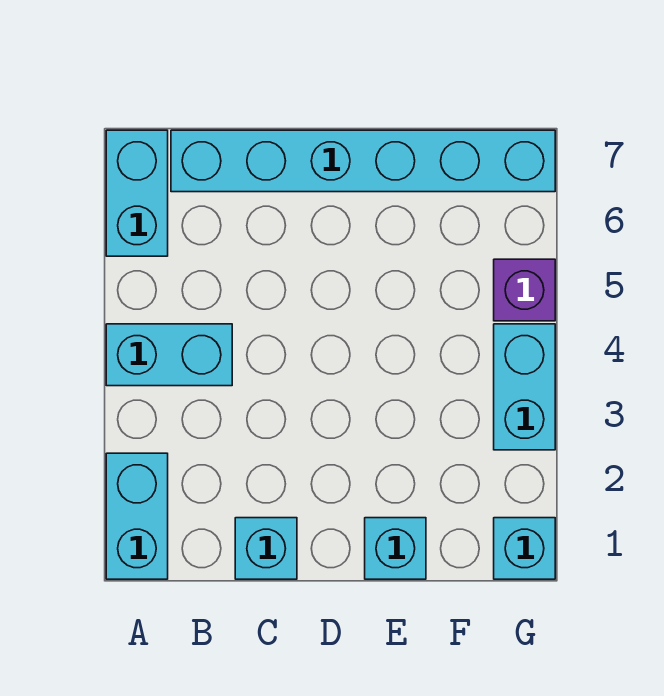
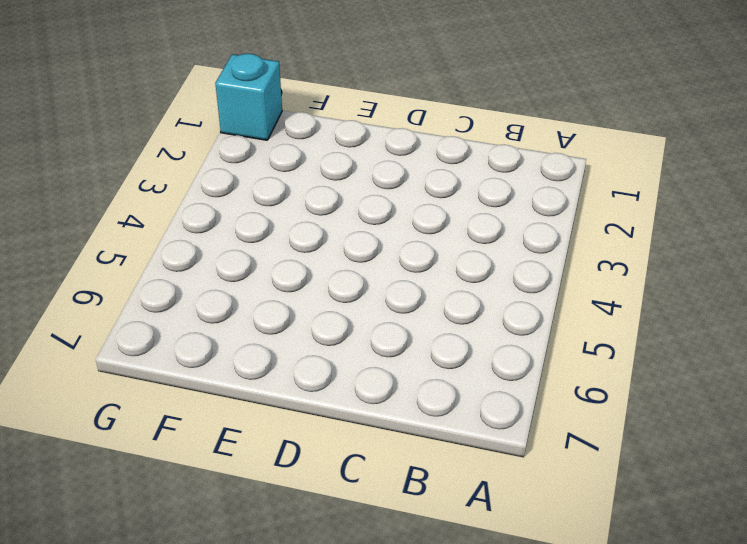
none -> cyan 1x2 brick [106,453,168,579]
none -> cyan 1x2 brick [106,324,232,386]

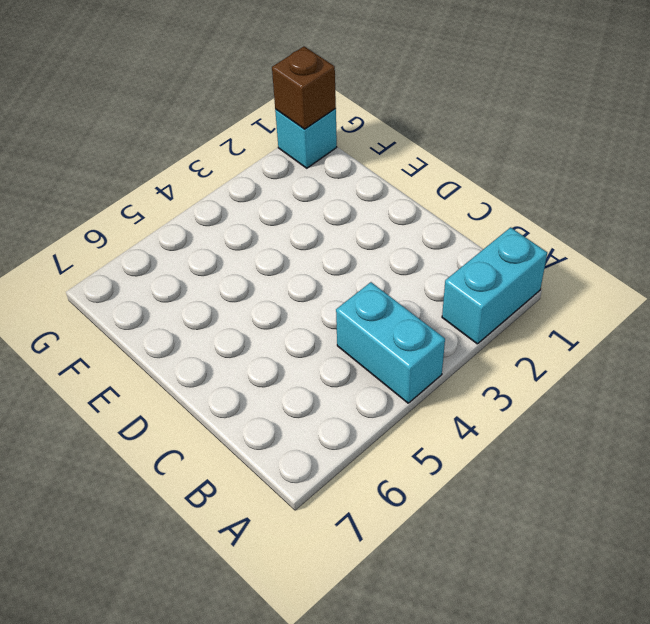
brown 1x1 brick [272,46,336,129] -> none
none -> cyan 1x2 brick [106,130,168,256]
none -> cyan 1x6 brick [171,130,555,192]

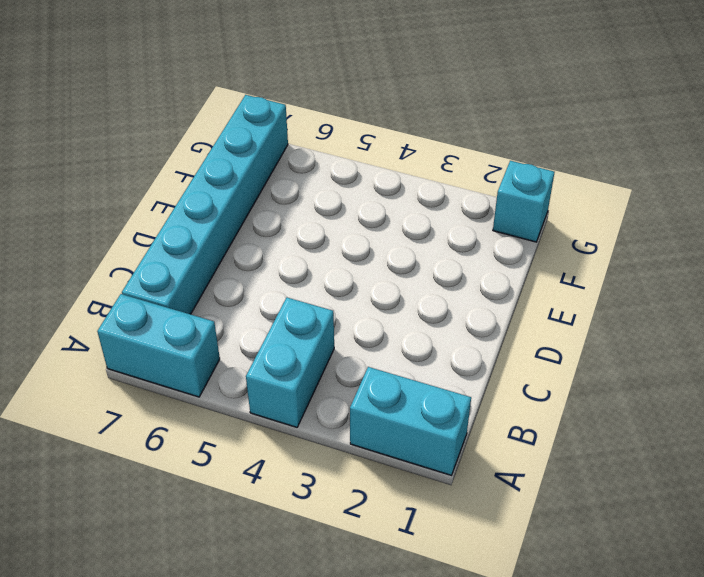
none -> cyan 1x1 brick [235,518,297,579]
none -> cyan 1x1 brick [365,518,426,579]

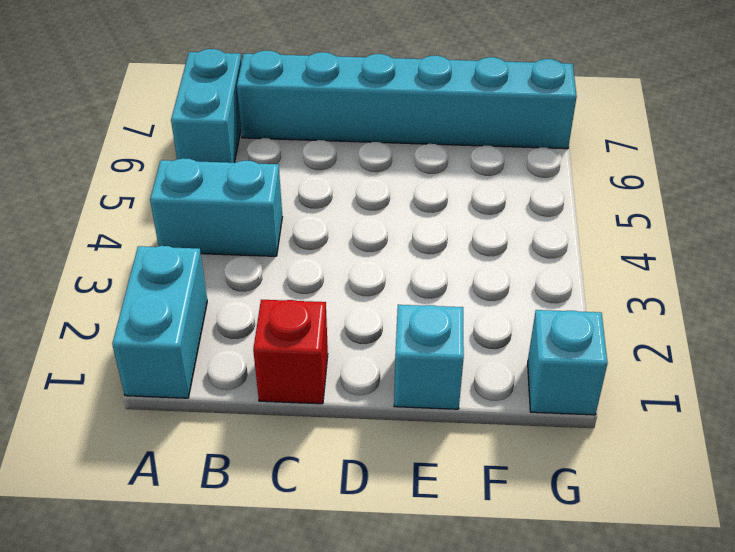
red 1x1 brick [253,300,328,404] -> cyan 1x1 brick [235,518,297,579]
none -> cyan 1x2 brick [494,324,555,450]
none -> purple 1x1 brick [494,259,555,321]

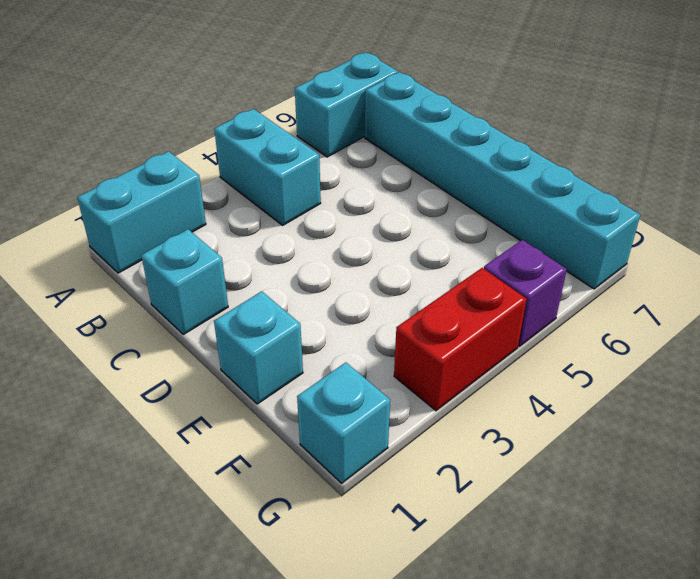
red 1x2 brick [394,268,527,411] -> cyan 1x2 brick [494,324,555,450]

